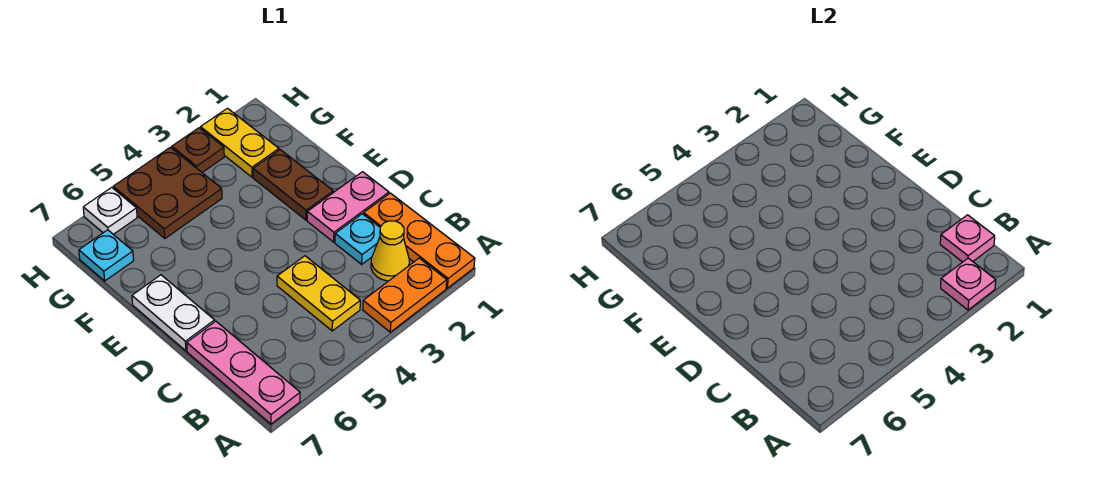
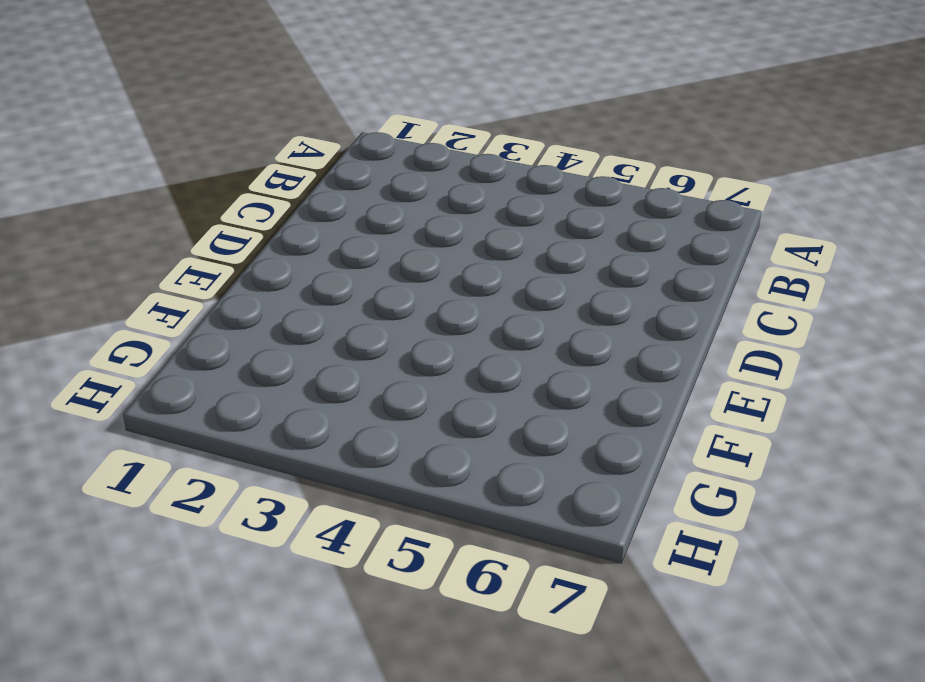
none -> orange 1x3 plate [364,193,475,288]
none -> orange 1x2 plate [363,258,447,332]
none -> pink 1x3 plate [187,321,300,424]

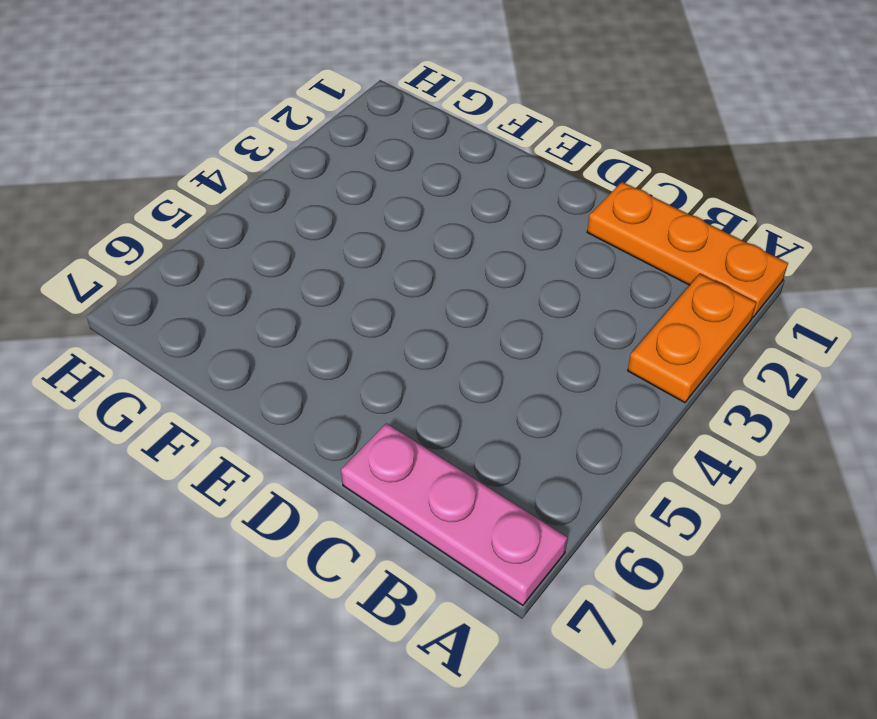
none -> yellow 1x1 cone [371,221,409,281]
none -> yellow 1x2 plate [277,256,360,331]
none -> cyan 1x1 plate [335,214,380,264]

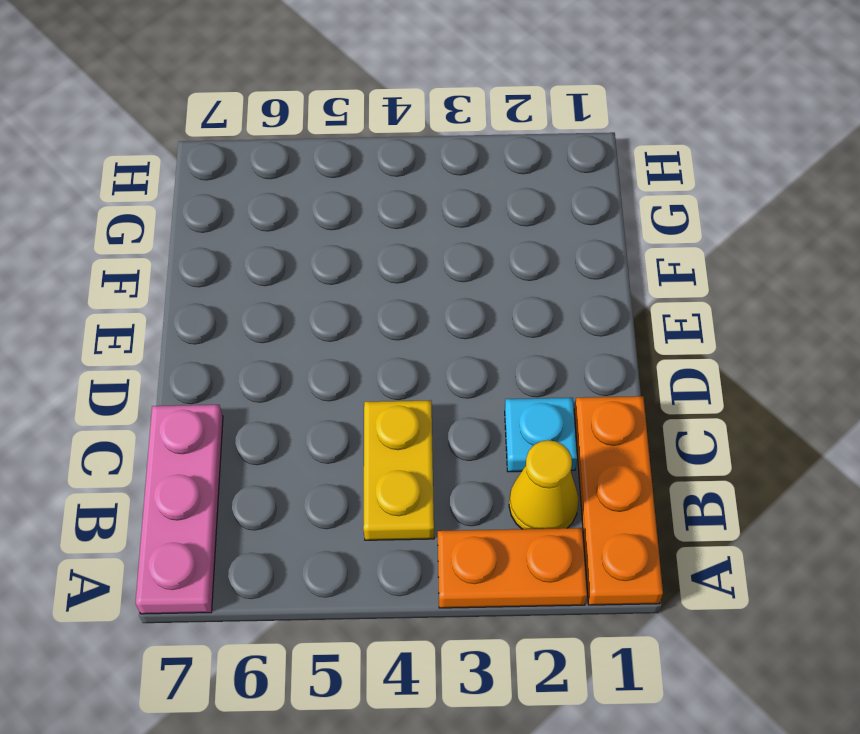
none -> pink 1x2 plate [307,172,389,242]
none -> white 1x2 plate [132,275,215,351]
none -> brown 1x2 plate [253,150,333,220]

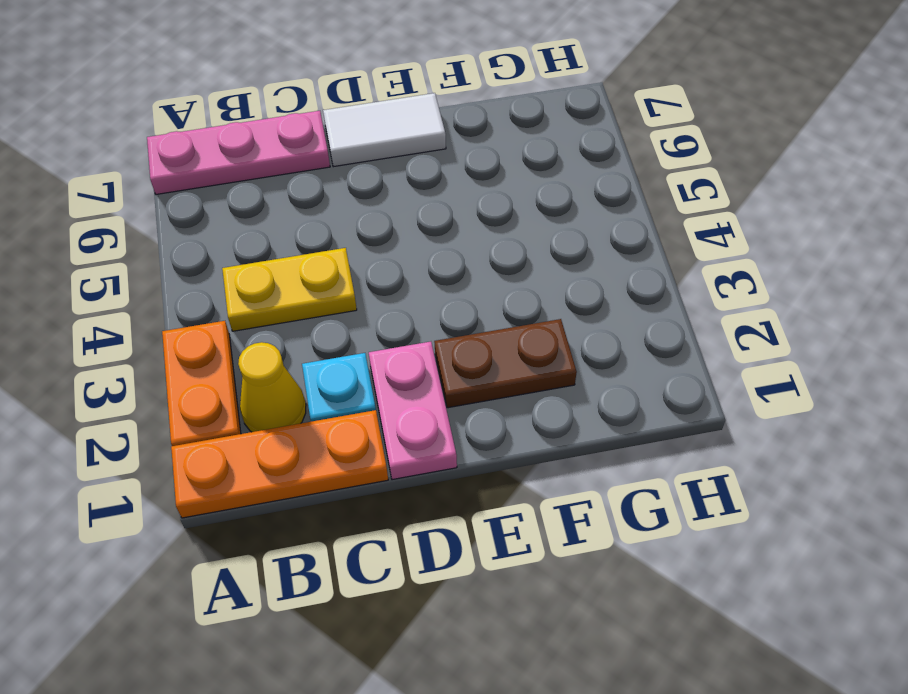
white 1x2 tile [323,93,446,167] -> white 1x2 plate [132,275,215,351]
none -> yellow 1x2 plate [201,108,279,177]
none -> brown 2x2 plate [113,147,222,238]
none -> cyan 1x1 plate [79,230,134,281]

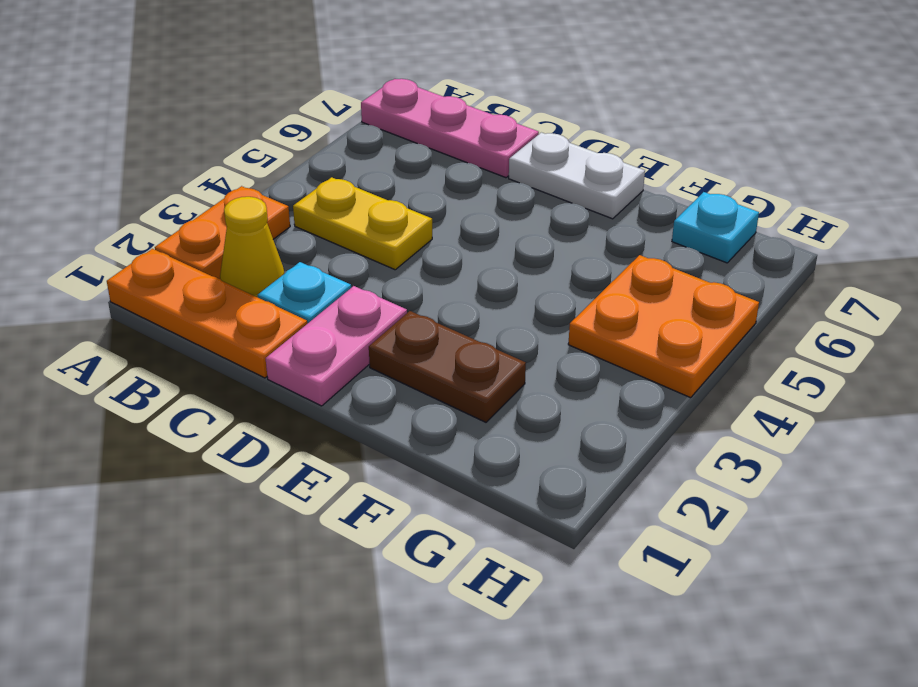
orange 2x2 plate [568,255,759,398] -> brown 2x2 plate [113,147,222,238]
none -> yellow 1x2 plate [201,108,279,177]
none -> brown 1x1 plate [172,128,224,173]
none -> white 1x1 plate [83,187,137,234]

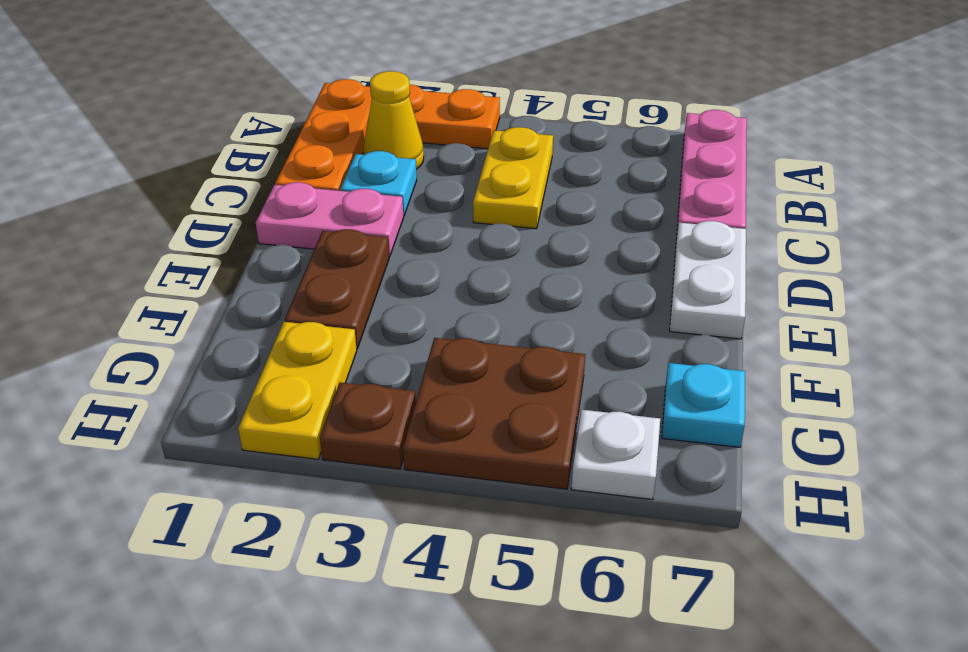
none -> pink 1x1 plate [941,258,996,310]
none -> pink 1x1 plate [940,215,995,262]

